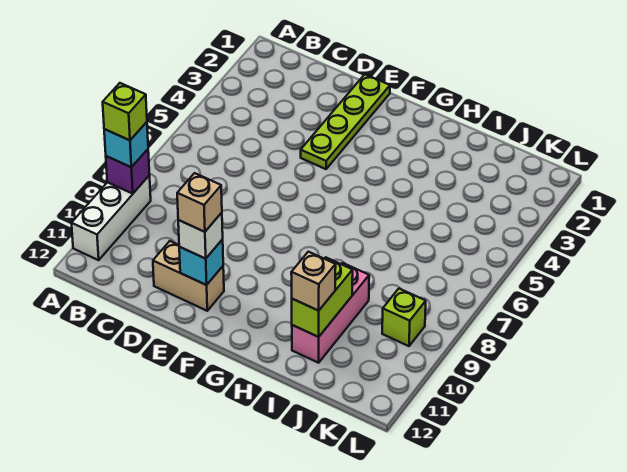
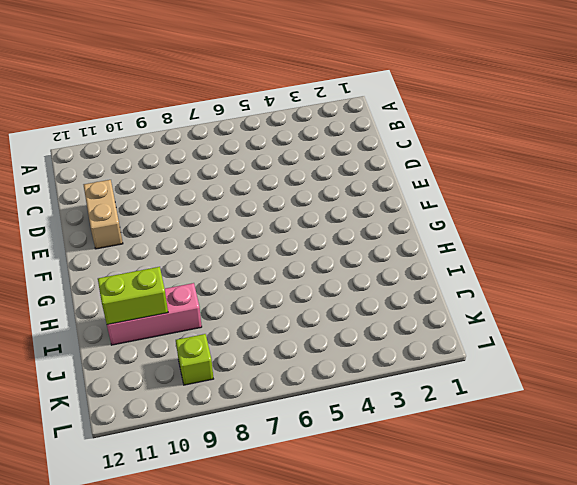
none -> white 1x3 brick [72,175,151,260]
none -> lime 1x4 plate [301,74,390,169]
none -> purple 1x1 brick [106,149,150,194]

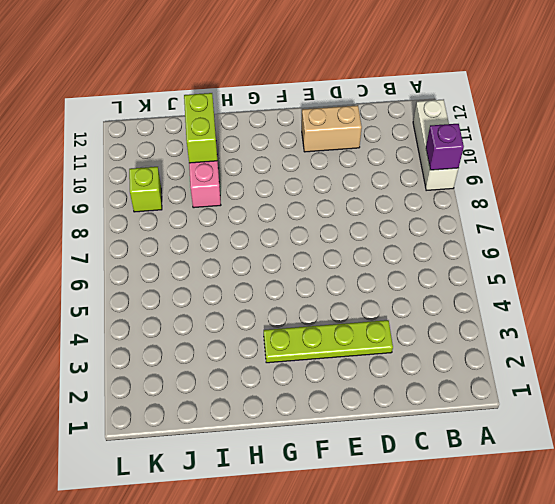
lime 1x4 plate [264,320,393,363] -> lime 1x4 plate turned to [301,74,390,169]
none -> cyan 1x1 brick [179,239,223,285]
none -> cyan 1x1 brick [104,122,148,167]
none -> white 1x1 brick [178,213,223,259]

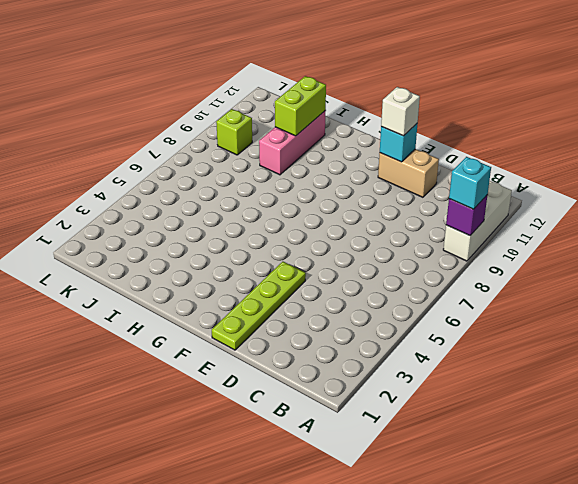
none -> tan 1x1 brick [291,252,336,311]
none -> lime 1x1 brick [103,83,147,140]
none -> tan 1x1 brick [177,173,222,232]

